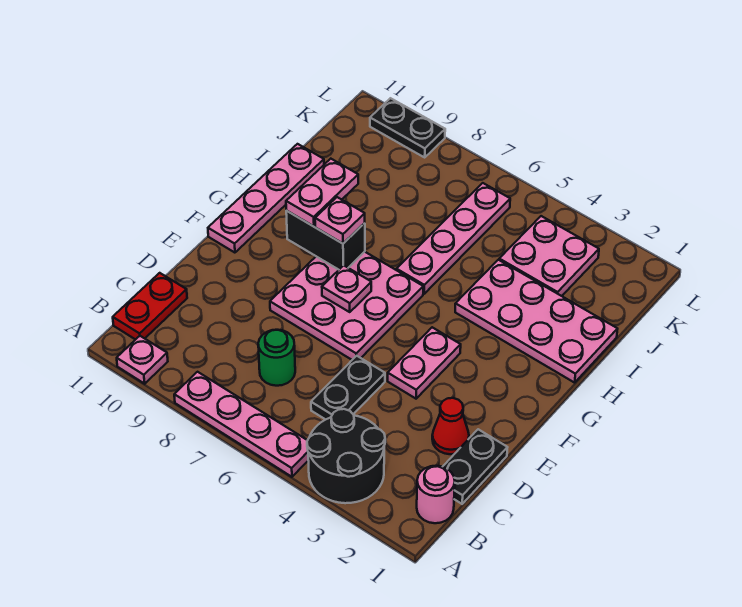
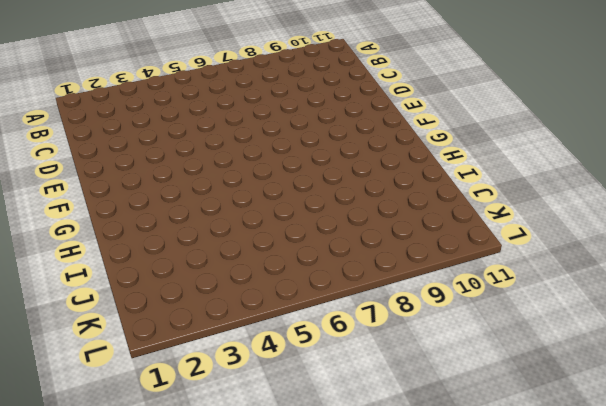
none -> black 2x2 round brick [307,409,385,503]
none -> pink 1x4 plate [174,372,308,477]
none -> pink 1x1 plate [117,336,168,384]

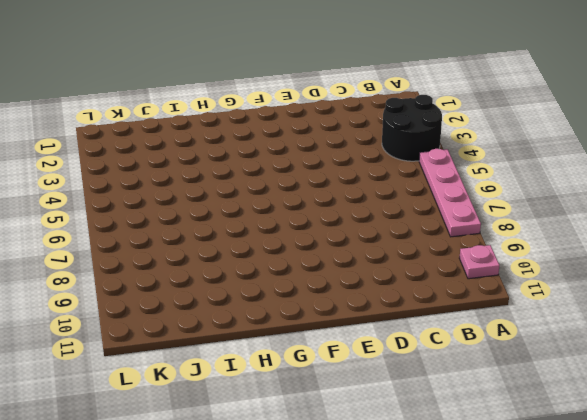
none -> pink 1x1 round brick [417,466,455,523]
none -> red 1x2 plate [113,273,187,340]
none -> black 1x2 plate [443,429,508,504]

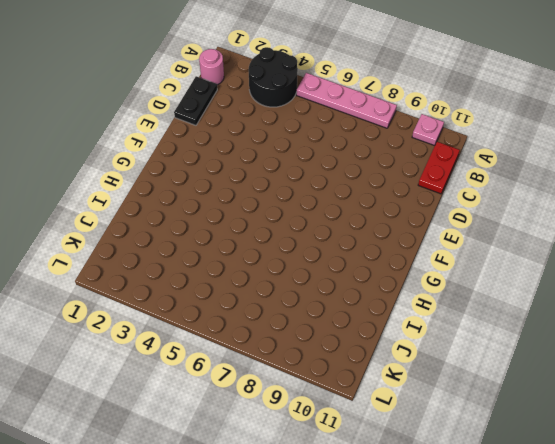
none -> black 1x2 plate [311,356,385,420]
none -> green 1x1 round brick [258,330,295,386]
none -> red 1x1 cone [432,398,469,454]

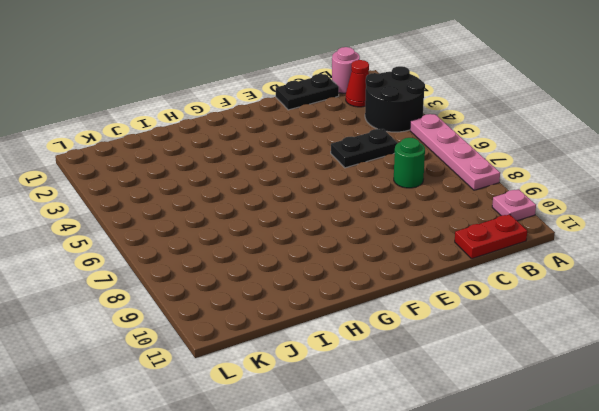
red 1x1 cone [346,60,369,107] -> red 1x1 cone moved to [432,398,469,454]
none -> pink 1x2 plate [388,327,461,399]
none -> pink 3x3 plate [270,252,423,360]
none -> pink 1x4 plate [208,144,324,253]

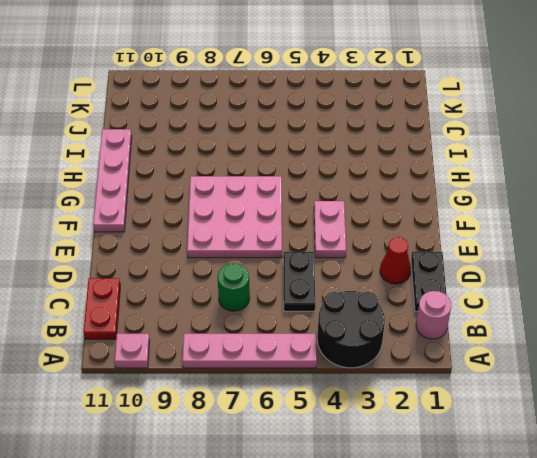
none -> pink 2x4 plate [455,260,617,383]
none -> pink 1x4 plate [396,183,510,294]
none -> pink 2x2 plate [499,216,599,296]

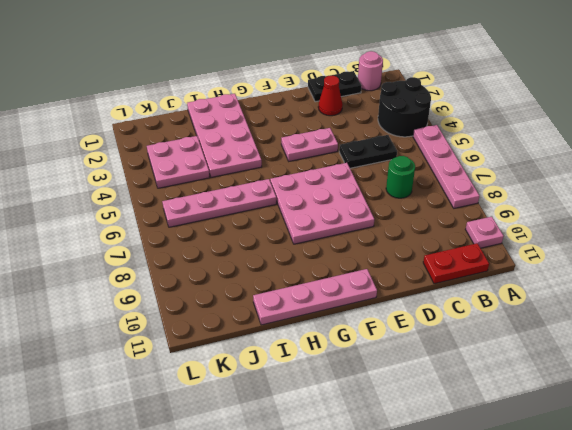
none -> black 1x2 plate [370,98,445,157]
none -> pink 1x1 plate [322,265,371,312]
none -> black 1x2 brick [286,211,365,270]

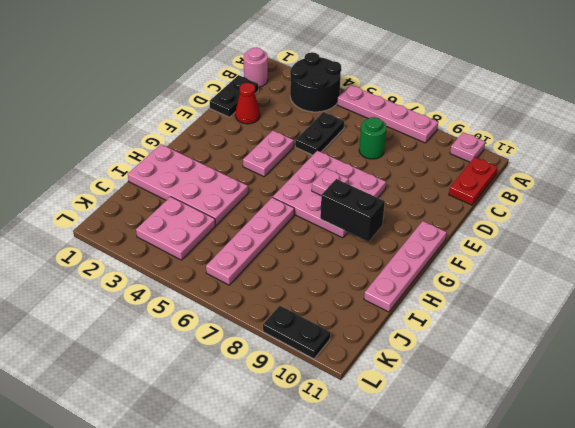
none -> pink 1x1 plate [315,197,365,244]
none -> pink 1x2 plate [286,159,358,226]

